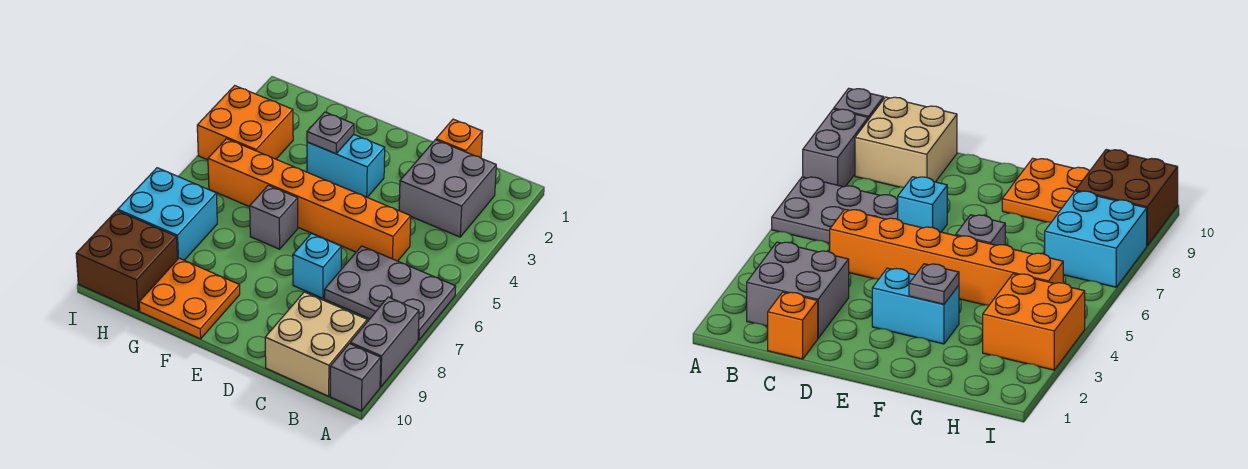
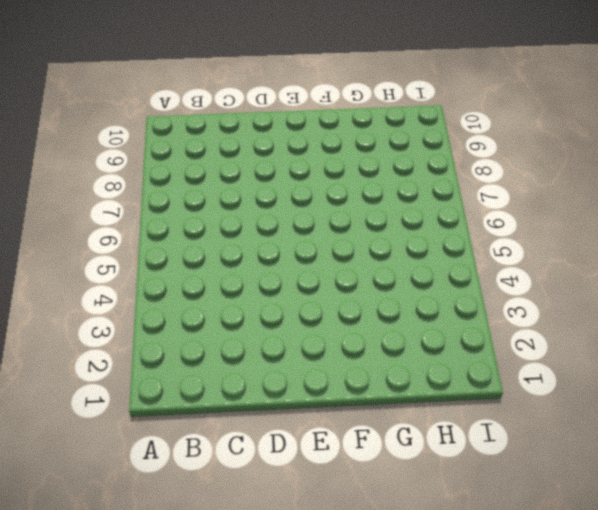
none -> grey 2x3 plate [324,246,456,340]
none -> grey 1x2 brick [350,297,419,387]
none -> grey 1x1 brick [330,344,381,411]

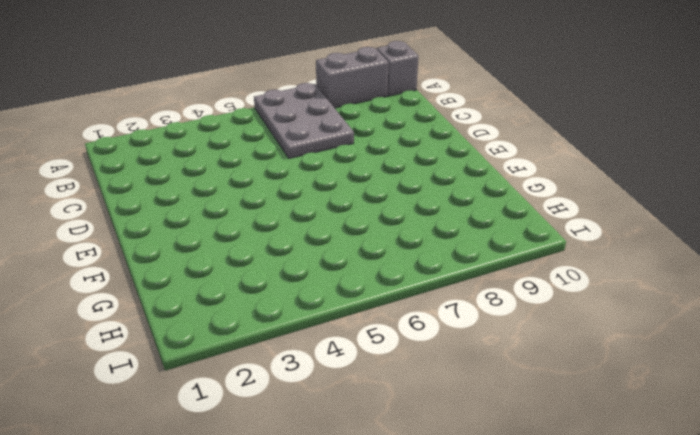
none -> grey 2x2 brick [399,140,496,237]
none -> tan 2x2 brick [265,292,367,396]
none -> orange 1x1 brick [436,119,483,158]

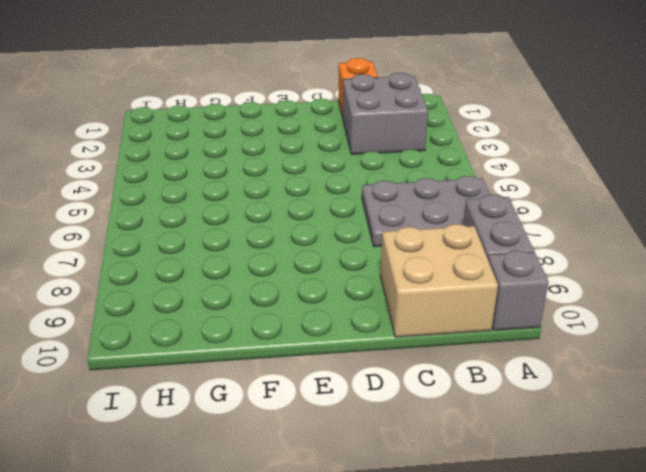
none -> orange 1x6 brick [208,139,411,261]
none -> cyan 1x1 brick [293,233,341,298]
none -> cyan 1x2 brick [307,135,385,197]

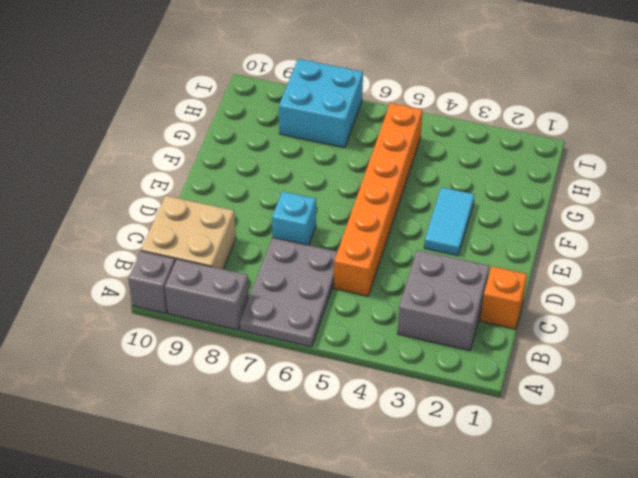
cyan 1x2 tile [424,187,475,256] -> cyan 1x2 brick [307,135,385,197]
none -> grey 1x1 brick [250,185,298,249]
none -> orange 2x2 plate [139,258,240,339]
none -> orange 2x2 brick [197,86,293,160]

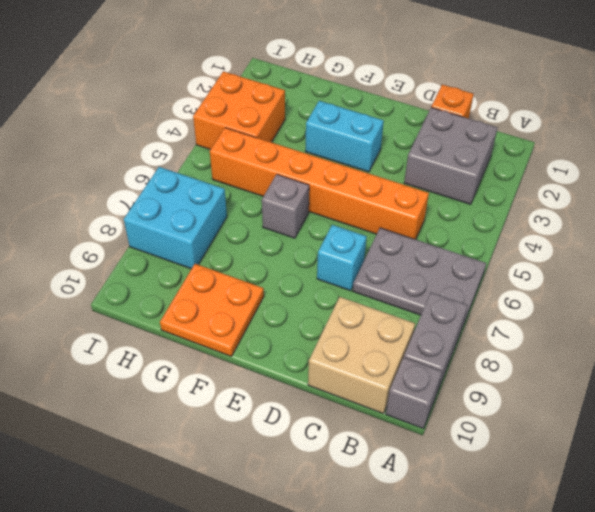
none -> brown 2x2 brick [76,211,178,311]
none -> grey 1x1 plate [307,112,354,154]

